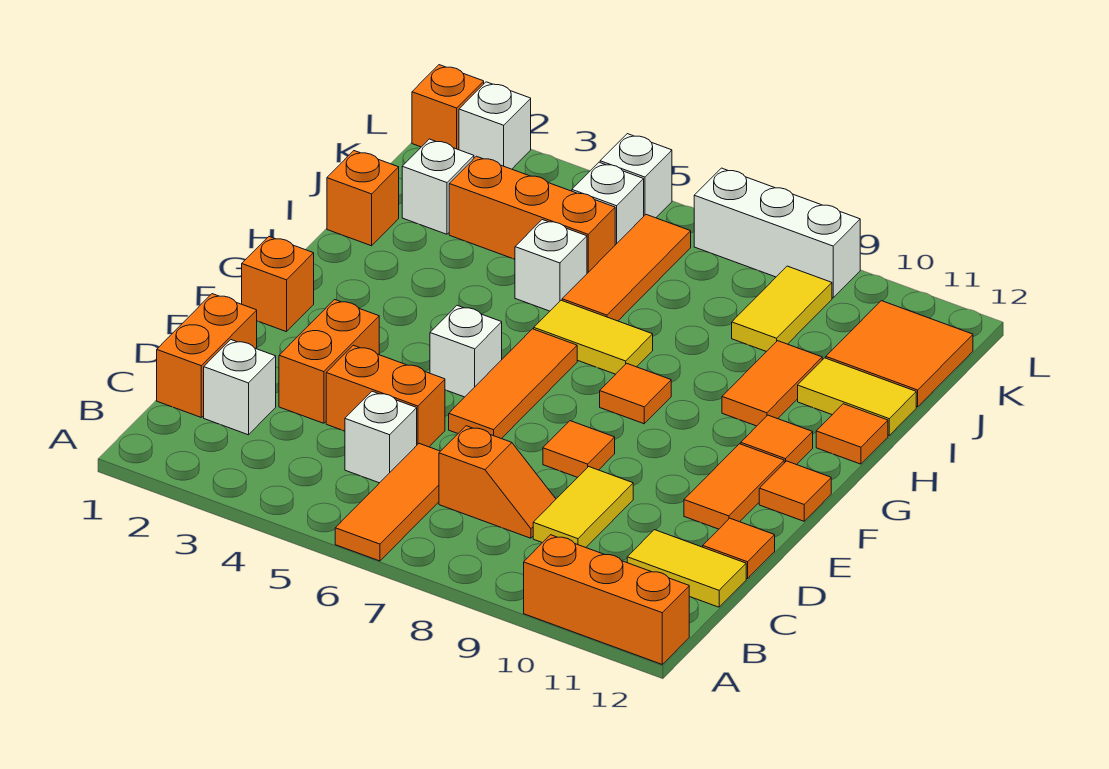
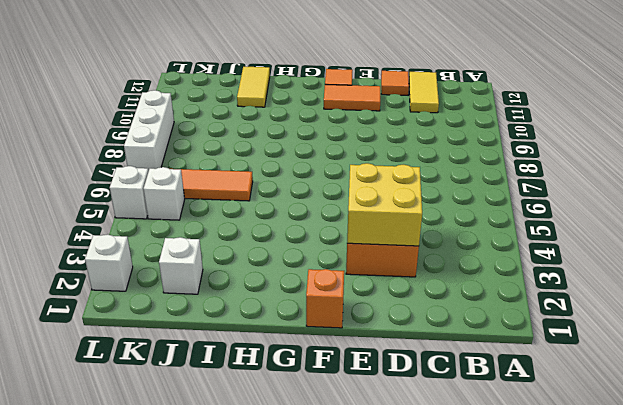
yellow 2x2 brick [347,163,422,246] -> none
none -> orange 1x3 tile [335,444,440,561]
none -> orange 1x3 brick [524,535,689,664]
none -> orange 1x2 brick [157,294,257,417]
none -> white 1x1 brick [204,340,276,435]

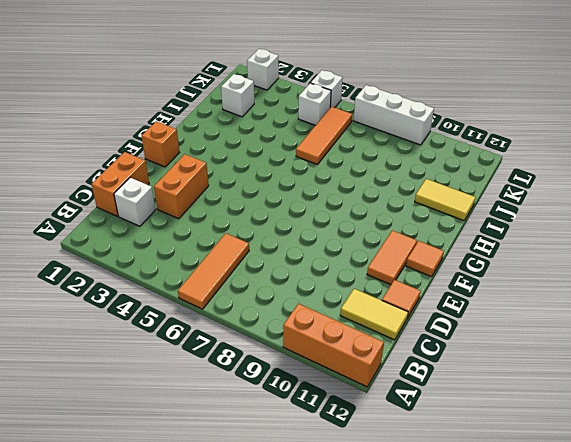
none -> white 1x1 brick [345,391,417,483]
none -> orange 1x2 slope [439,426,556,538]
none -> yellow 1x2 tile [533,467,633,547]
none -> orange 1x2 brick [326,345,445,447]

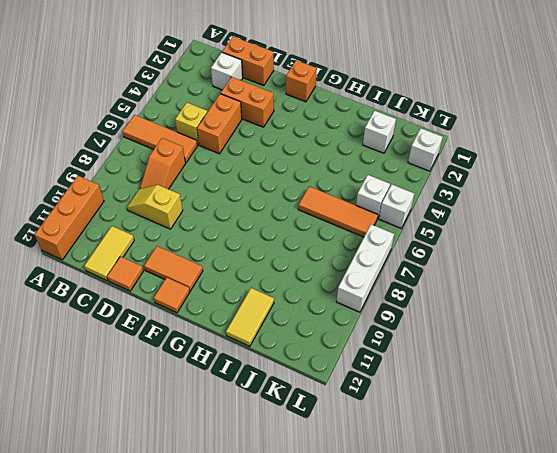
yellow 1x1 brick [175,103,207,145] -> white 1x1 brick [345,391,417,483]
yellow 1x2 slope [127,185,183,229] -> yellow 1x2 tile [533,467,633,547]
none -> orange 1x3 tile [449,329,577,439]
none -> orange 1x1 tile [543,421,615,477]
none -> white 1x1 brick [430,305,502,397]
none -> orange 1x1 tile [600,363,671,424]

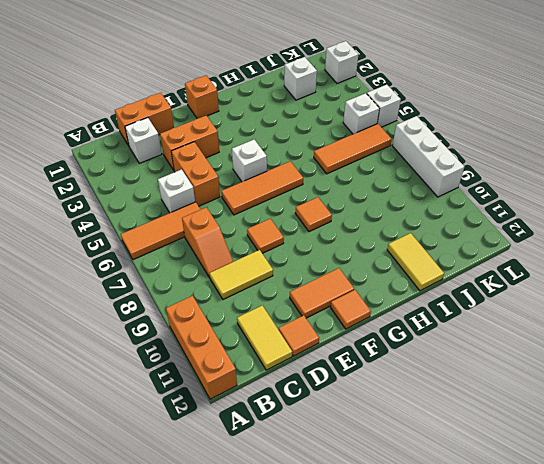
none -> orange 1x1 tile [741,415,813,465]
none -> yellow 1x2 tile [534,300,653,374]
none -> orange 1x2 tile [722,341,822,426]
none -> orange 1x1 tile [816,404,888,464]

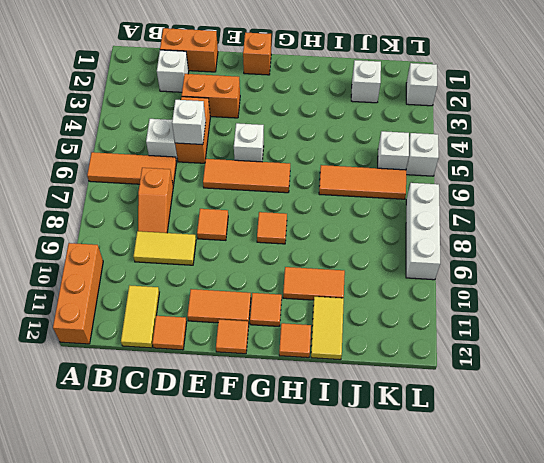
white 1x1 brick [172,100,206,145] -> white 1x1 brick moved to [515,220,587,311]
none -> yellow 1x2 tile [534,300,653,374]
none -> orange 1x1 brick [327,151,399,246]
none -> orange 1x3 brick [449,156,615,273]
none -> yellow 1x2 tile [732,266,832,352]

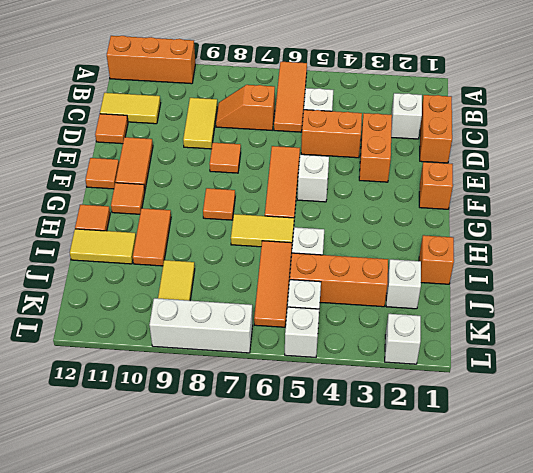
none -> orange 2x2 tile [826,301,973,407]
none -> orange 1x1 brick [412,65,484,150]

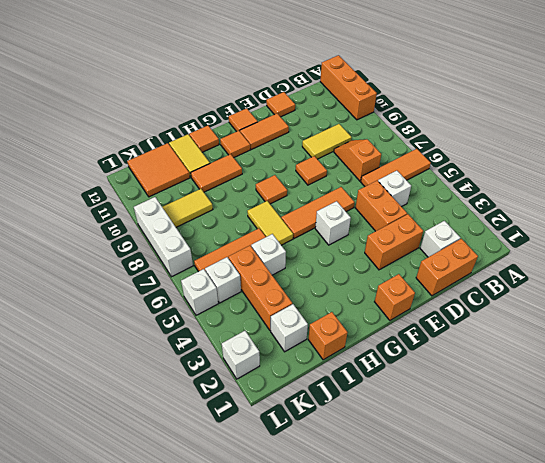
none -> yellow 1x2 tile [627,530,746,607]
none -> orange 1x1 brick [412,65,484,150]

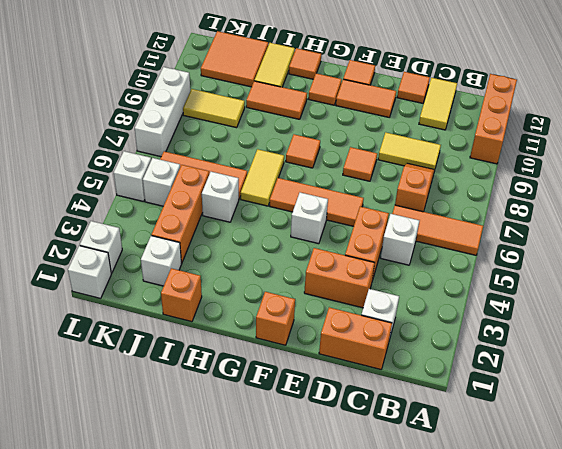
white 1x1 brick [68,246,111,298] -> orange 1x1 brick [412,65,484,150]

